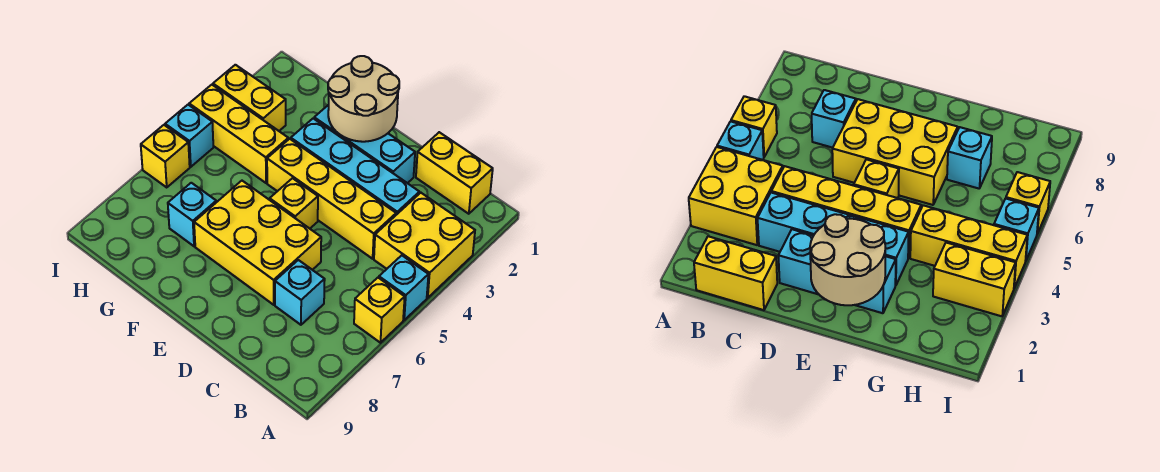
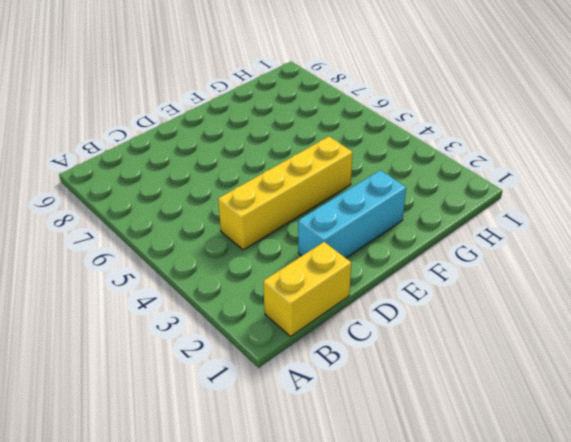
none -> yellow 2x2 brick [374,193,475,298]
none -> cyan 1x1 brick [379,255,428,320]
none -> yellow 1x1 brick [354,278,405,343]

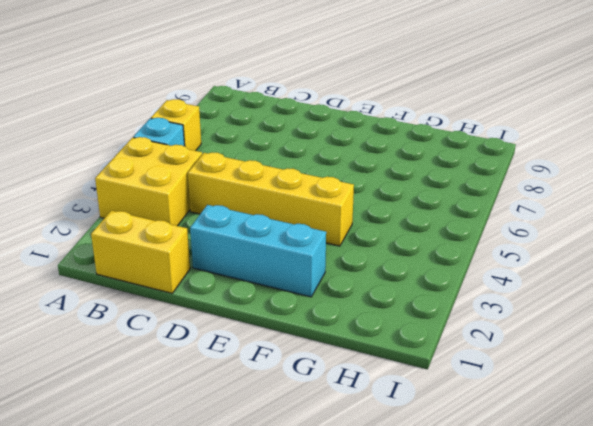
none -> cyan 1x4 brick [291,118,419,215]
none -> cyan 1x1 brick [275,260,325,325]
none -> yellow 2x3 brick [194,181,321,305]

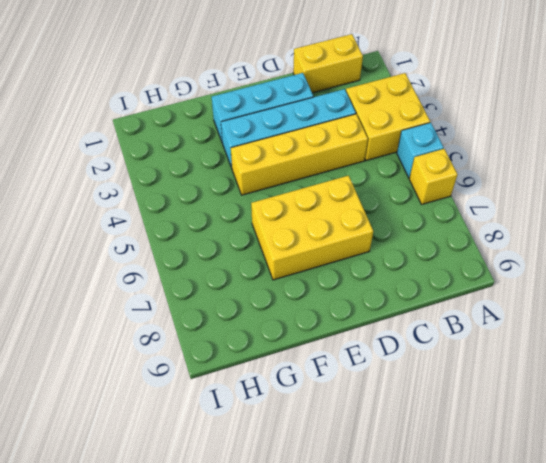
none -> cyan 1x1 brick [275,260,325,325]
none -> yellow 1x1 brick [270,178,318,229]
none -> yellow 1x3 brick [189,85,288,183]

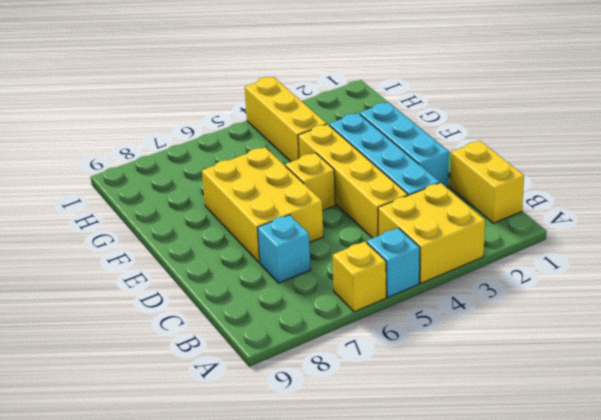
none -> cyan 1x1 brick [168,183,216,246]
none -> yellow 1x2 brick [213,65,286,131]
none -> cyan 1x1 brick [165,105,213,167]

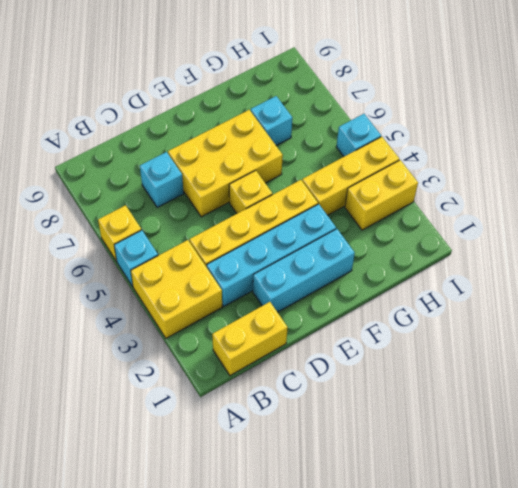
none -> yellow 1x1 brick [141,125,190,187]
none -> tan 2x2 round brick [328,56,399,142]

